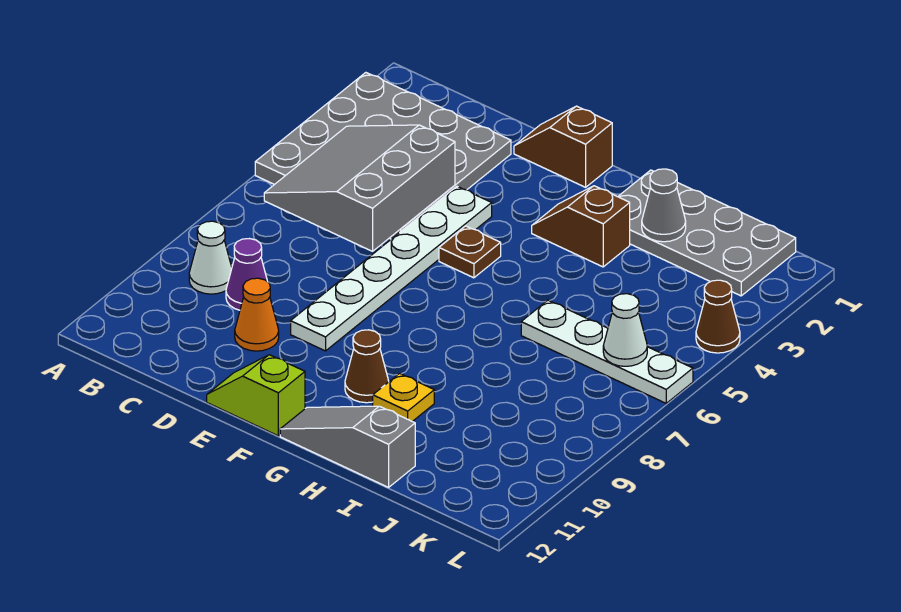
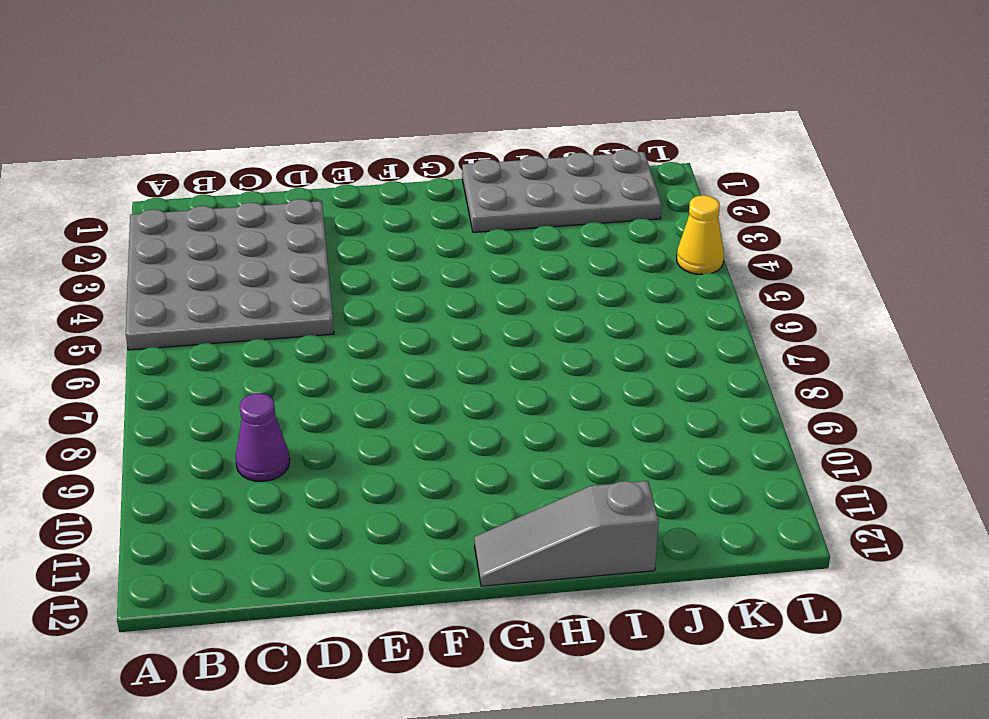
yellow 1x1 cone [677,195,724,275] -> brown 1x1 cone [696,280,740,353]
none -> white 1x1 cone [189,221,232,294]
none -> orange 1x1 cone [235,278,279,351]
none -> brown 1x2 slope [514,106,612,187]

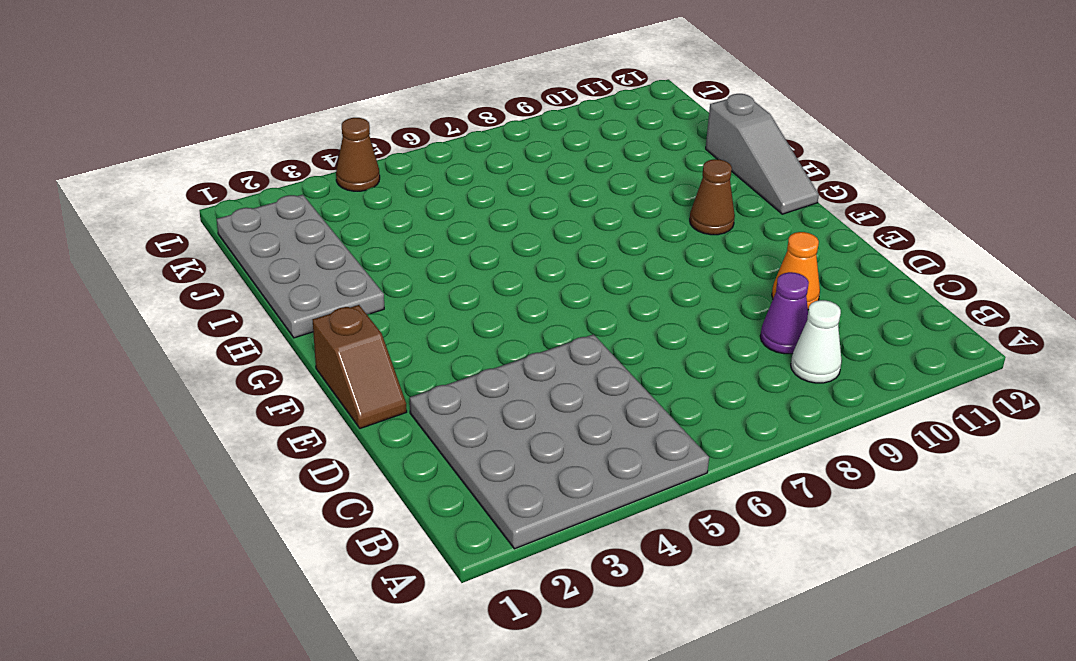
none -> white 1x6 plate [291,186,492,351]
none -> lime 1x2 slope [207,355,305,436]
none -> brown 1x1 plate [439,226,501,278]

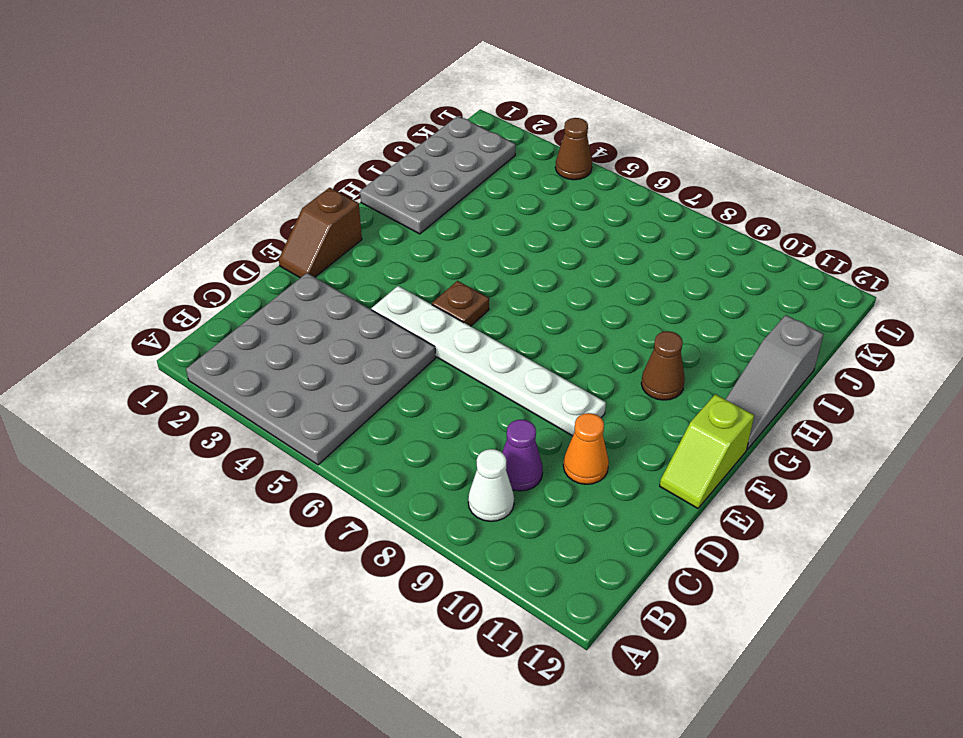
none -> brown 1x2 slope [532,186,630,267]
none -> yellow 1x1 plate [373,373,434,422]
none -> white 1x4 plate [521,300,693,403]

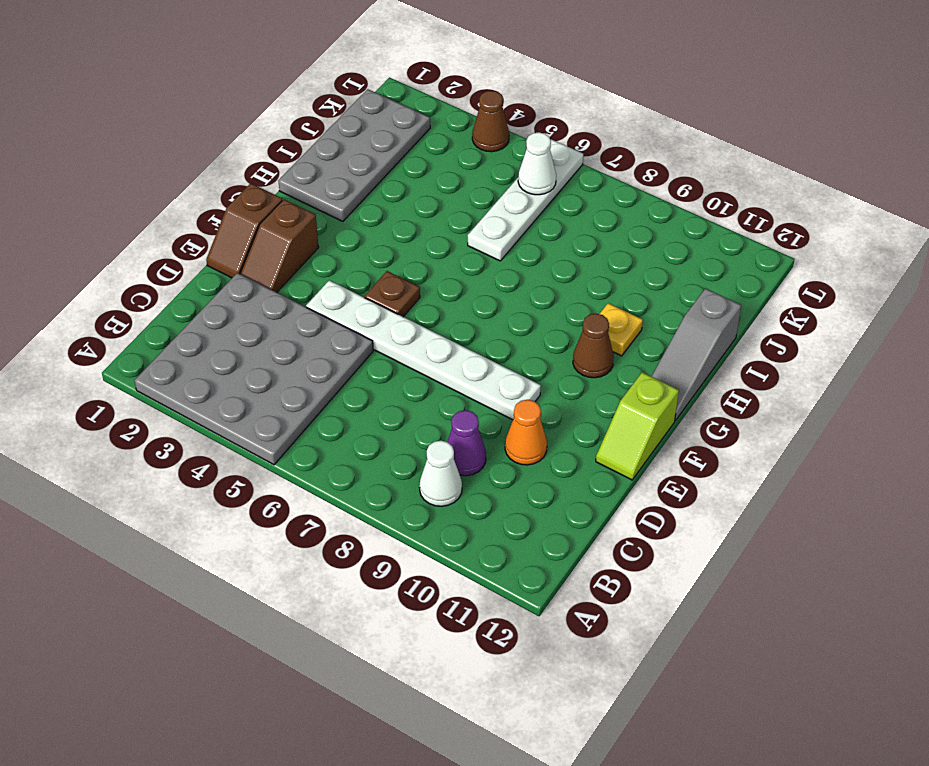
brown 1x2 slope [240,199,319,292] -> brown 1x2 slope moved to [532,186,630,267]
none -> grey 3x3 slope [264,125,455,251]
none -> grey 1x1 cone [642,169,686,242]

